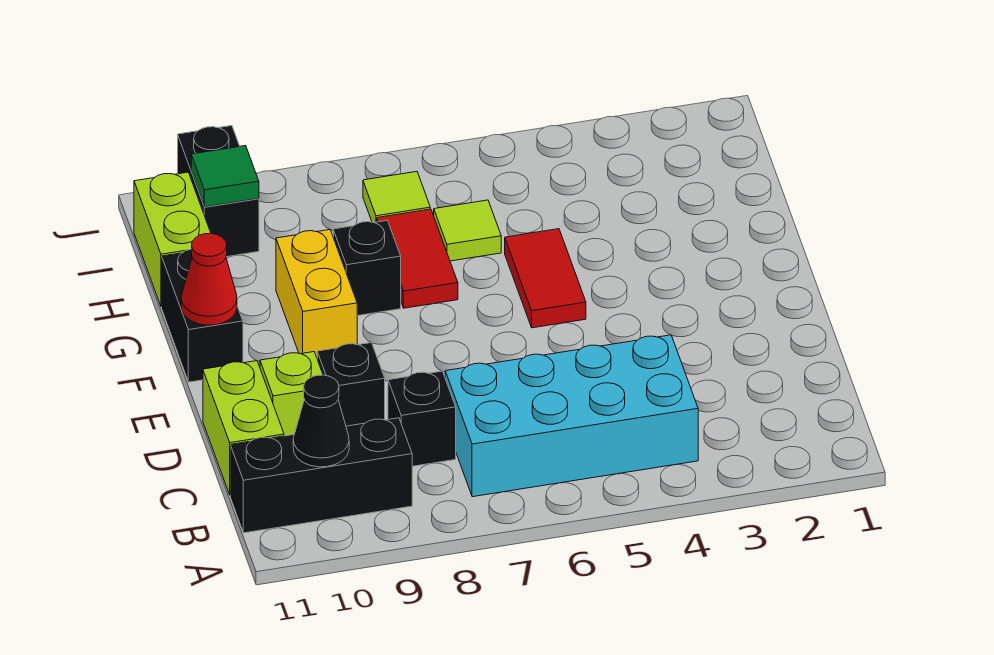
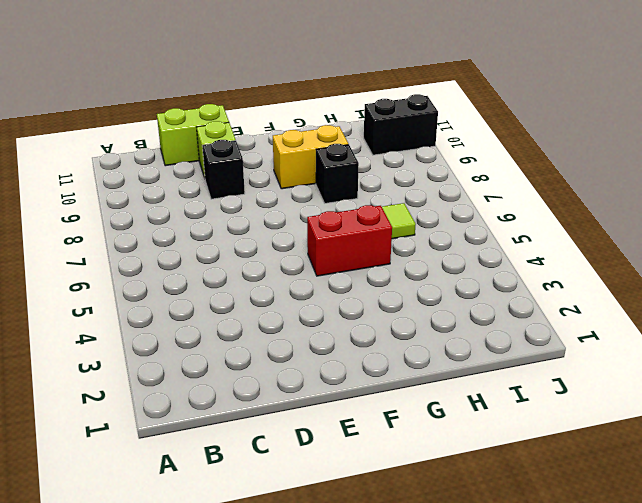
red 1x2 brick [307,205,392,276] -> red 1x2 tile [505,229,586,328]
none -> cyan 2x4 brick [445,335,698,497]
none -> black 1x3 brick [230,418,412,533]
none -> black 1x1 brick [388,371,456,466]

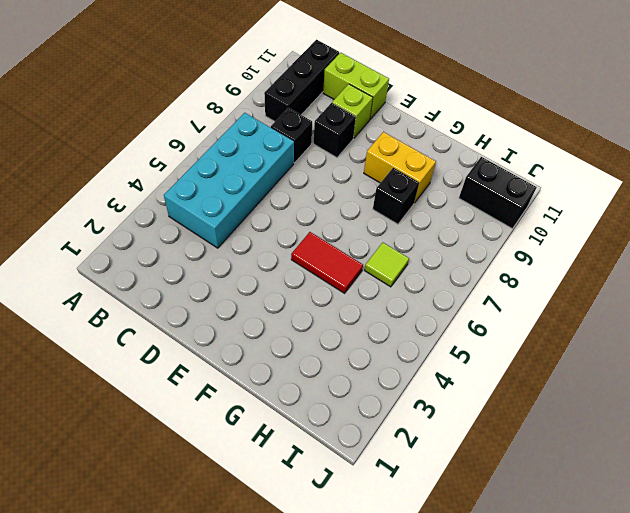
none -> black 1x2 brick [162,249,243,382]
none -> red 1x2 tile [377,209,458,308]
none -> lime 1x2 brick [134,172,211,307]

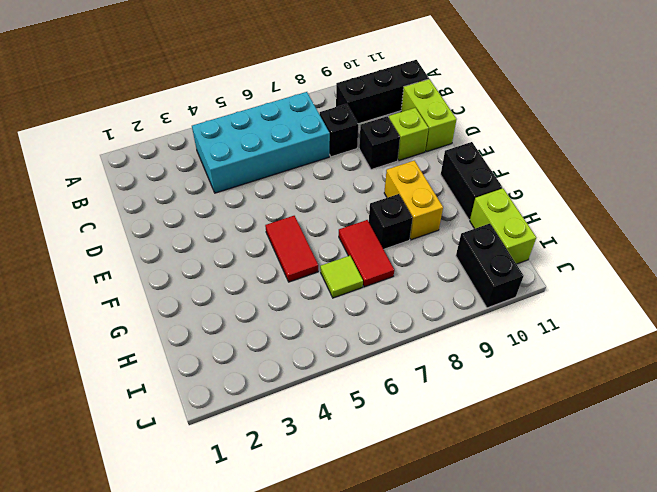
none -> lime 1x1 tile [363,172,430,223]
none -> black 1x1 cone [293,375,349,467]
none -> red 1x1 cone [181,233,237,325]

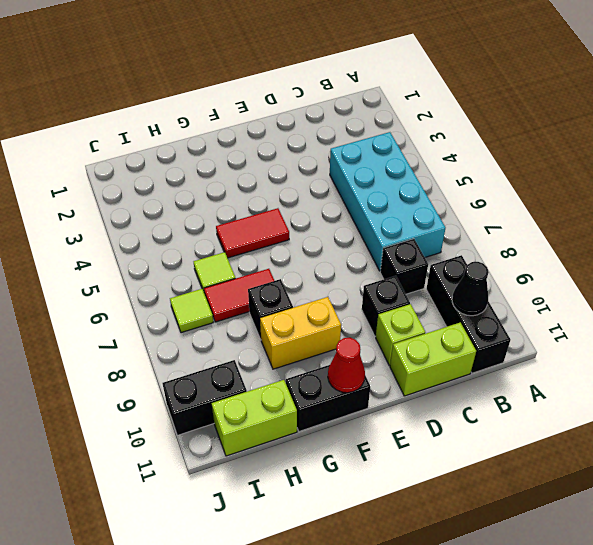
none -> green 1x1 tile [191,146,259,207]

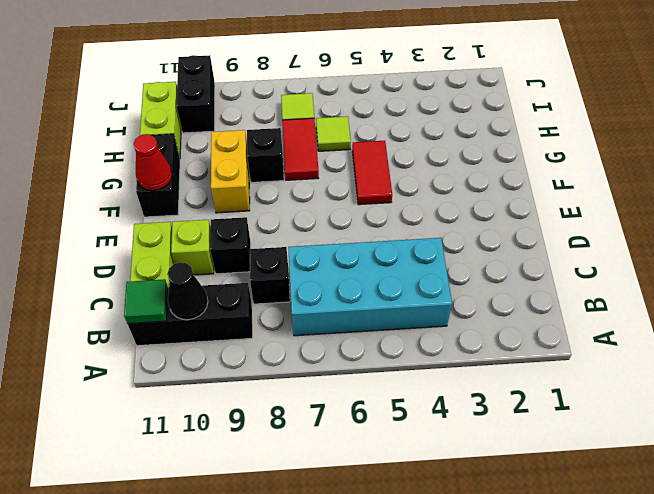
green 1x1 tile [124,279,168,324] -> green 1x1 tile moved to [191,146,259,207]

